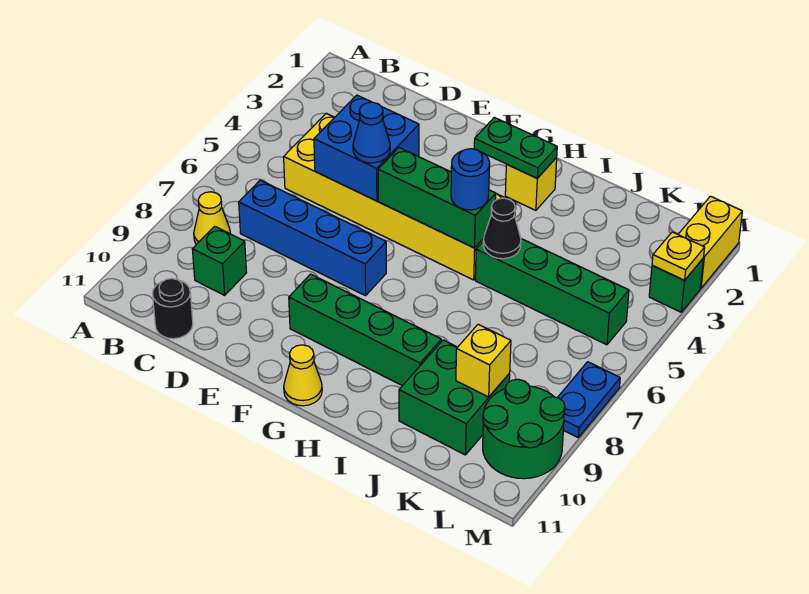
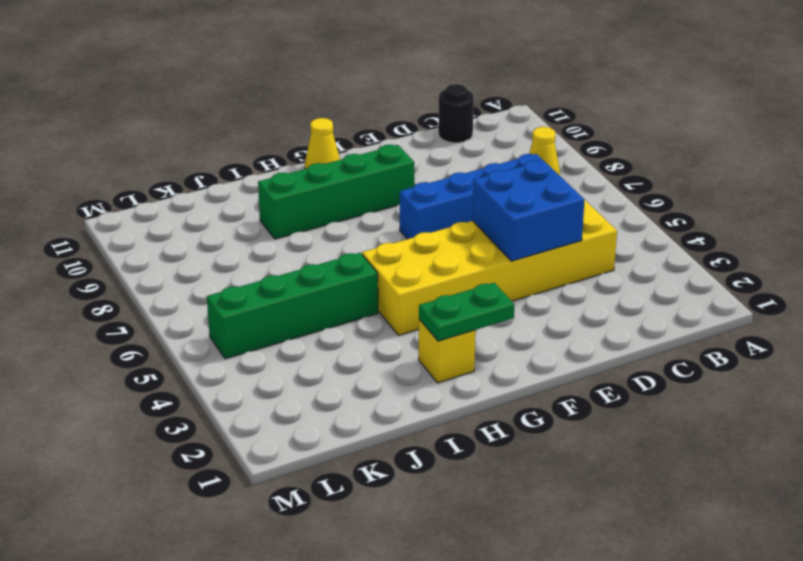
none -> green 1x1 brick [192,226,247,295]
none -> green 2x2 brick [399,340,510,455]
none -> green 2x2 round brick [483,379,565,479]

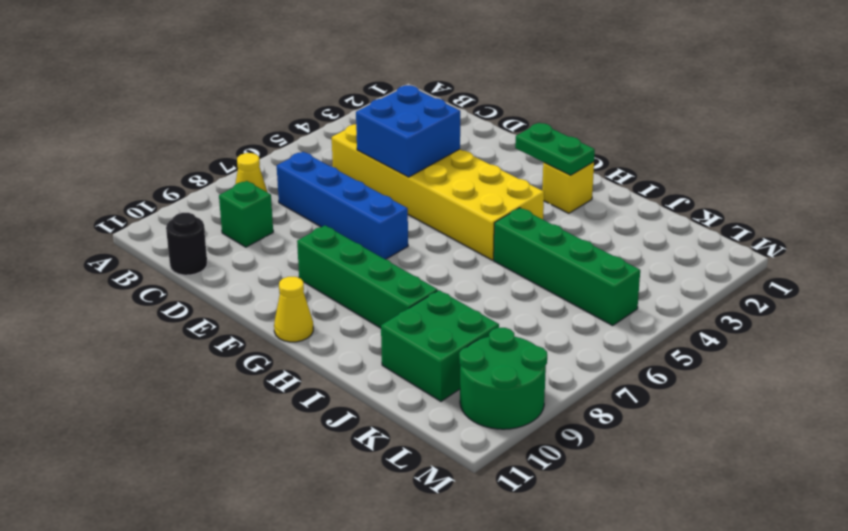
none -> yellow 1x2 brick [678,196,742,288]
none -> green 1x1 brick [649,259,703,312]
none -> blue 1x2 plate [557,362,620,437]

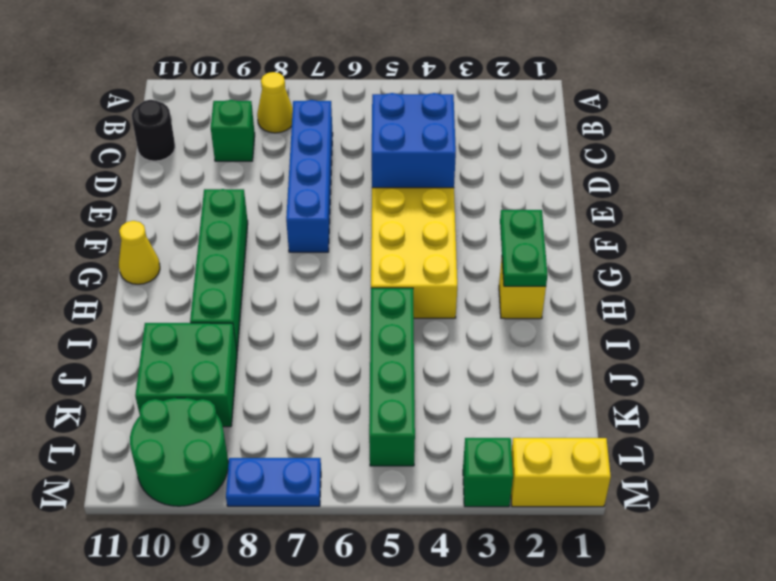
none -> green 1x3 brick [378,148,496,248]
none -> black 1x1 cone [483,198,521,259]
none -> yellow 1x1 brick [456,324,511,397]

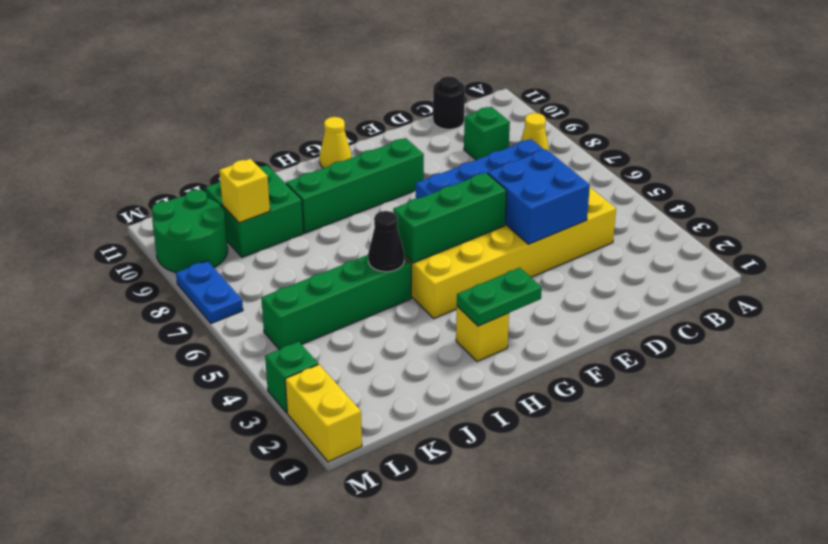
none -> yellow 1x1 plate [652,232,705,280]
none -> blue 1x1 cone [353,102,390,163]
none -> blue 1x1 round brick [451,149,490,210]

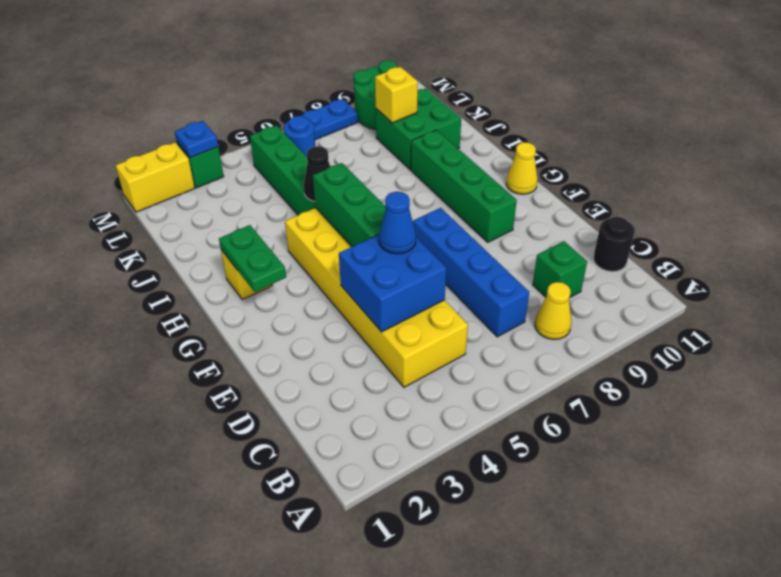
blue 1x1 round brick [284,116,316,156] -> blue 1x1 round brick moved to [451,149,490,210]
blue 1x1 plate [175,121,218,158] -> yellow 1x1 plate [652,232,705,280]

